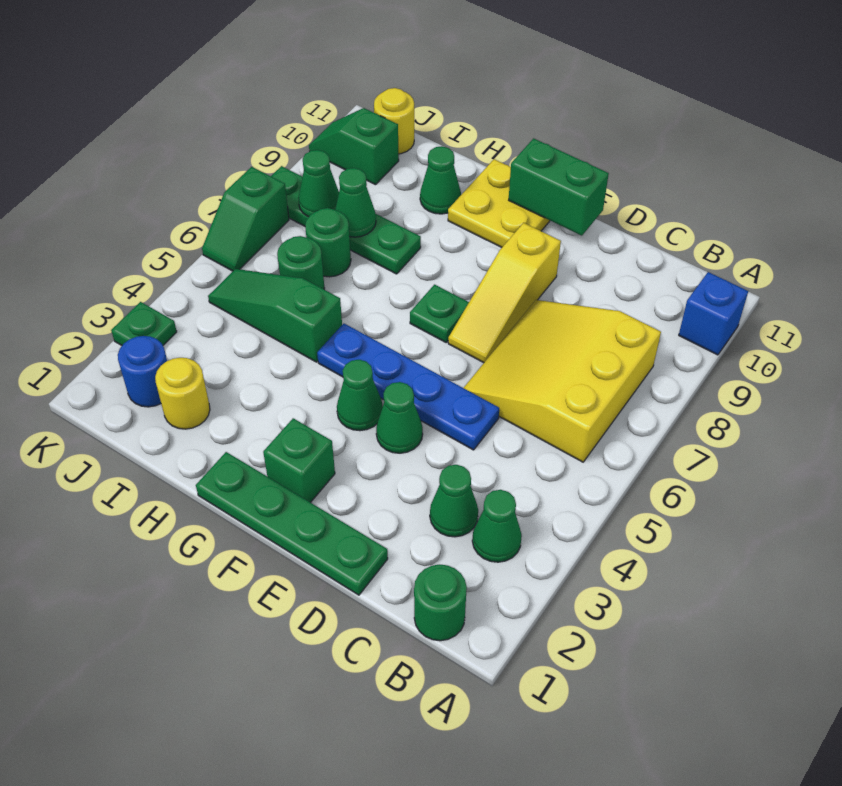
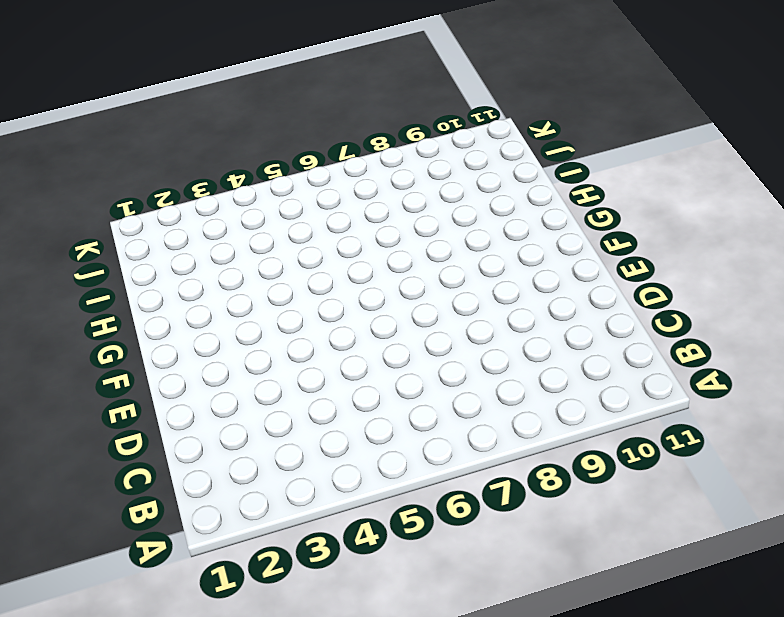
none -> blue 1x1 brick [679,272,748,355]
none -> green 1x1 round brick [414,564,467,641]
none -> green 1x1 cone [472,490,522,562]

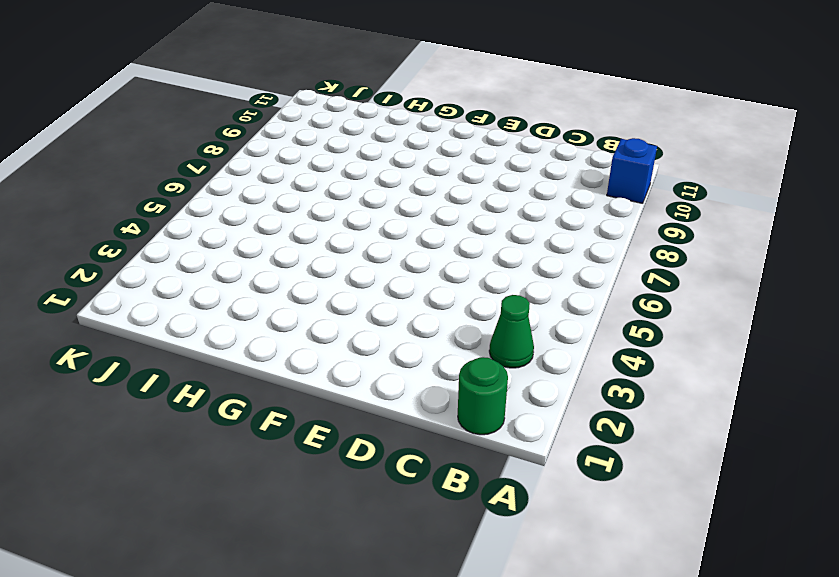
none -> yellow 3x3 slope [464,300,661,462]
none -> green 1x1 cone [430,465,478,537]
none -> green 1x4 plate [196,452,388,595]

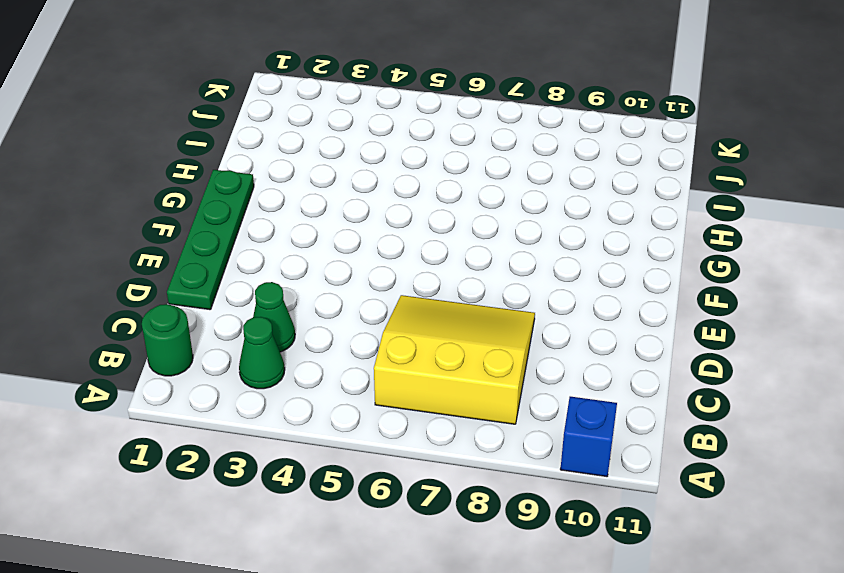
none -> blue 1x4 plate [317,324,499,450]
none -> green 1x1 cone [376,382,423,453]
none -> yellow 1x3 slope [448,223,561,363]

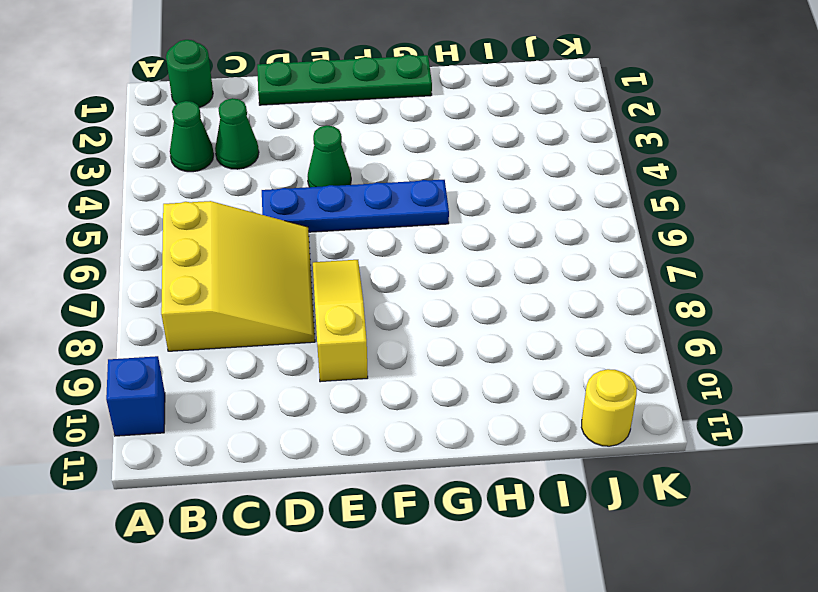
none -> green 1x1 brick [263,418,335,503]
none -> green 1x1 cone [337,360,383,431]
none -> green 1x1 plate [410,285,469,342]

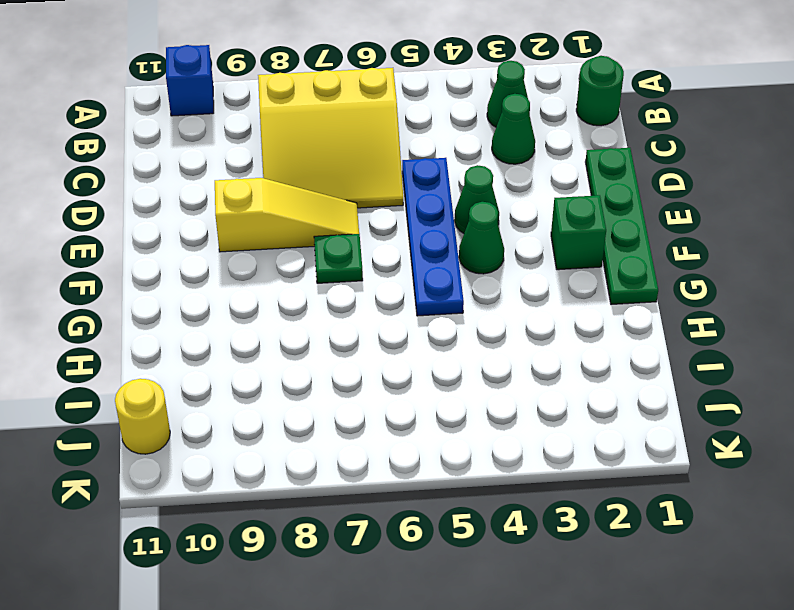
none -> yellow 2x2 plate [448,159,550,247]
none -> green 1x3 slope [208,269,342,362]
none -> green 1x4 plate [271,166,421,274]

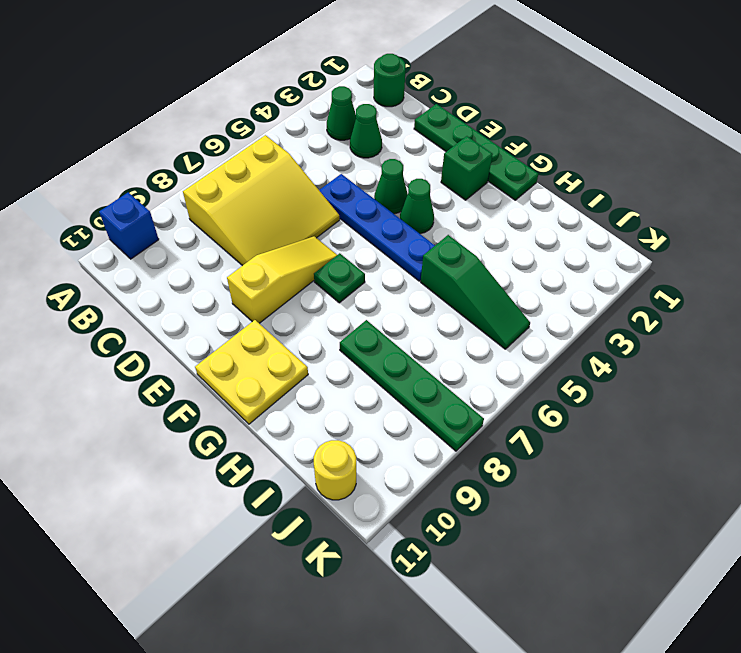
none -> green 1x1 cone [420,146,461,214]
none -> yellow 1x1 round brick [155,358,210,429]
none -> green 1x1 round brick [277,236,324,289]

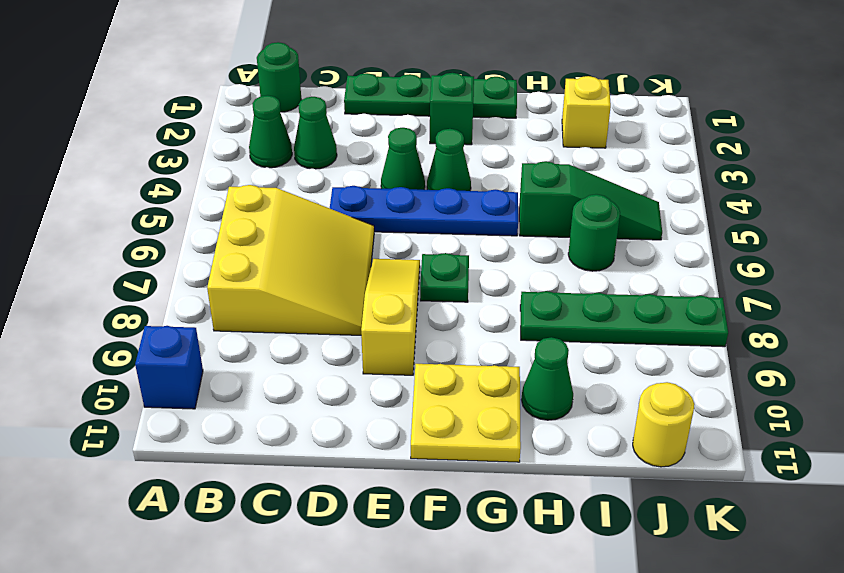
yellow 1x1 brick [562,76,611,148] -> yellow 1x1 round brick [155,358,210,429]
none -> green 1x1 round brick [305,208,351,277]
none -> blue 1x1 round brick [118,336,167,407]
none -> green 1x2 slope [309,108,399,185]

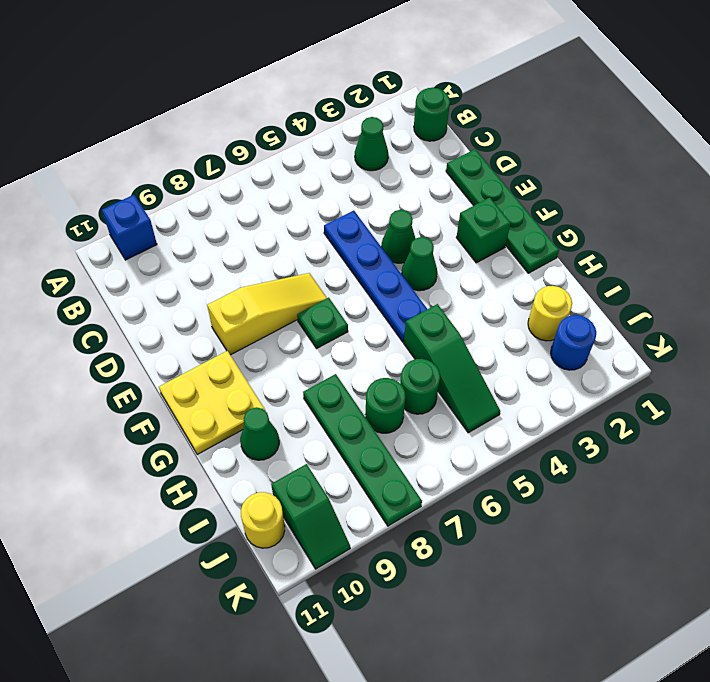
none -> yellow 3x3 slope [464,300,661,462]
none -> green 1x1 cone [430,465,478,537]
none -> green 1x1 plate [111,302,177,345]

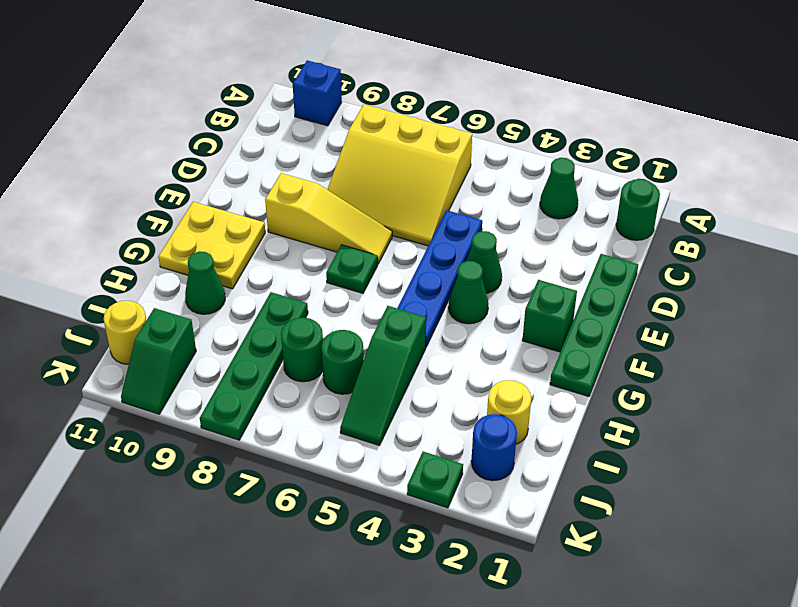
none -> green 1x1 cone [430,465,478,537]
none -> green 1x2 slope [202,167,289,271]
none -> green 1x2 brick [509,138,609,236]

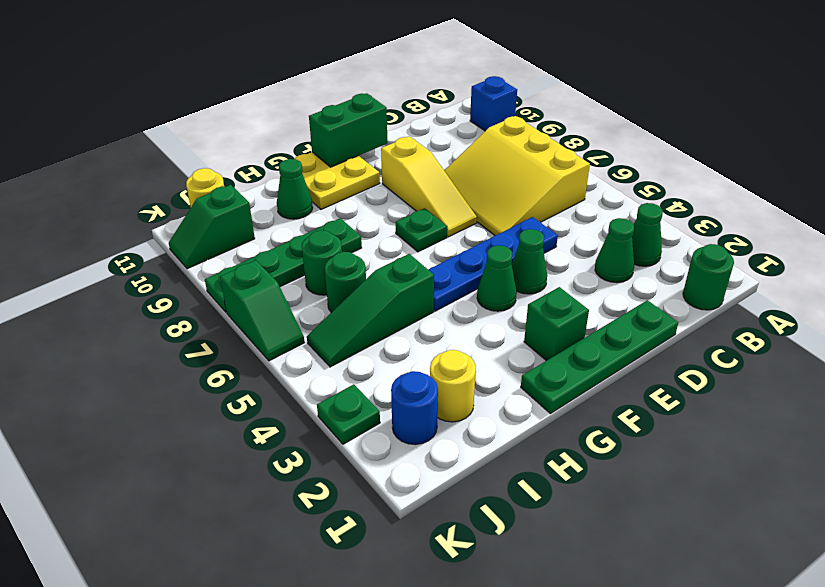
none -> green 1x1 cone [335,168,376,237]
none -> green 1x1 cone [298,150,339,217]

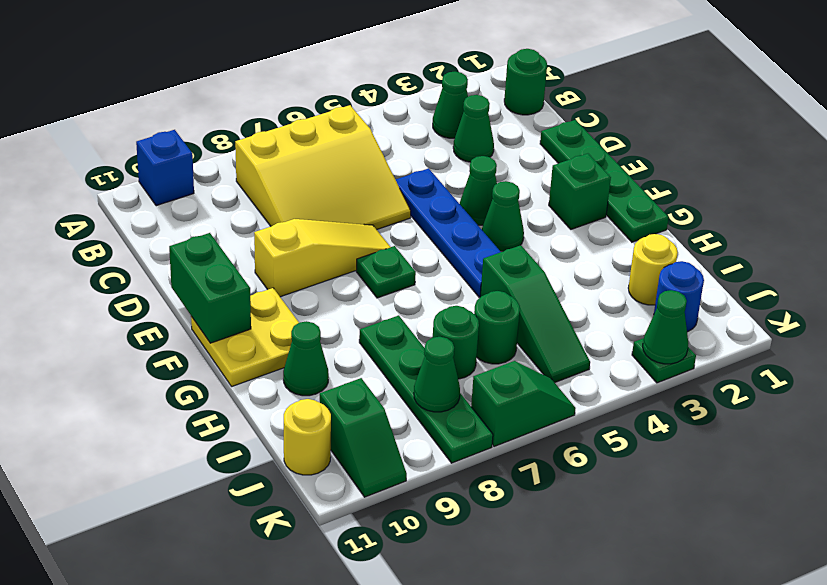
green 1x1 cone [643,290,688,364] -> green 1x1 cone moved to [335,168,376,237]

